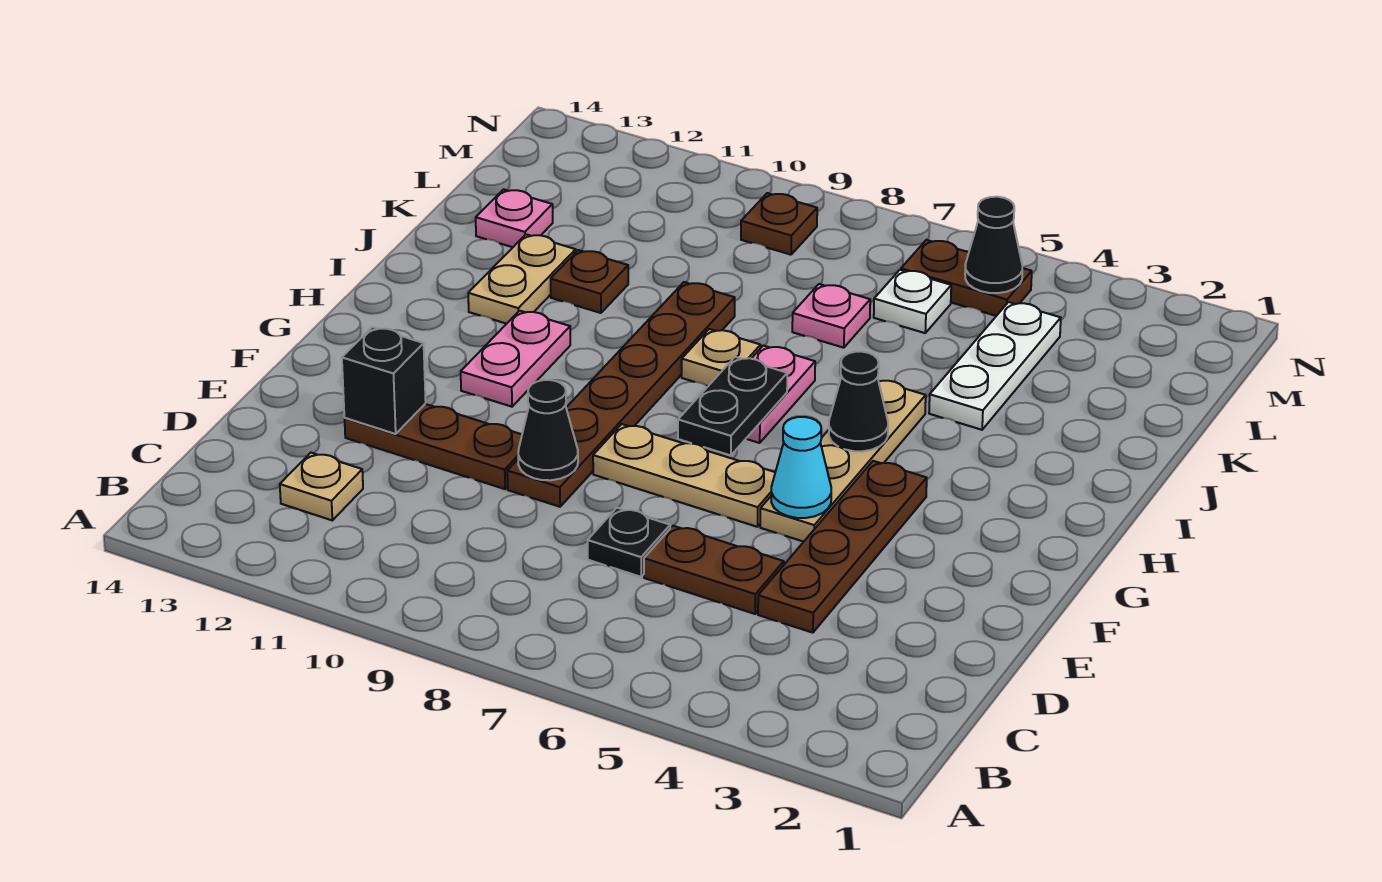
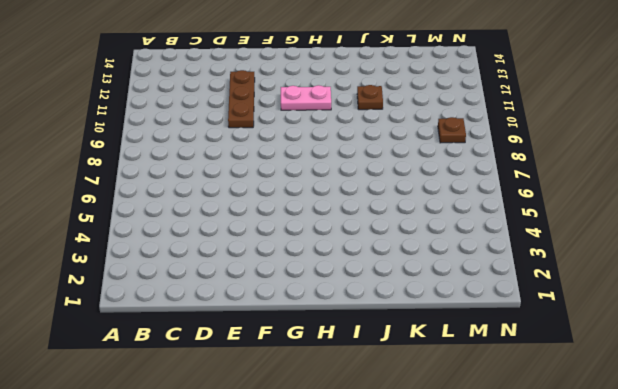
none -> tan 1x1 plate [280,453,363,520]
none -> brown 1x4 plate [758,461,927,633]
none -> brown 1x2 plate [644,526,784,614]

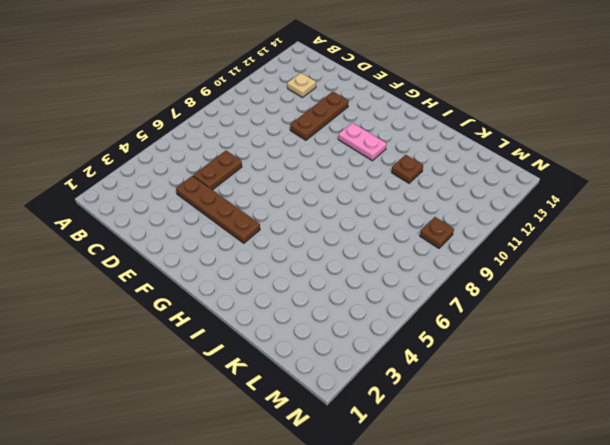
none -> black 1x1 plate [588,508,670,577]
none -> brown 1x6 plate [507,282,735,507]
none -> tan 1x4 plate [760,381,926,542]

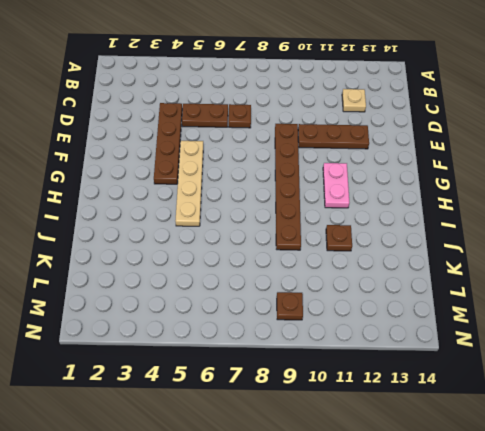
brown 1x1 plate [229,104,251,128] -> black 1x1 plate [588,508,670,577]
none -> tan 1x3 plate [593,424,775,527]
none -> pink 1x2 plate [746,346,815,443]
none -> tan 1x1 plate [682,329,761,386]

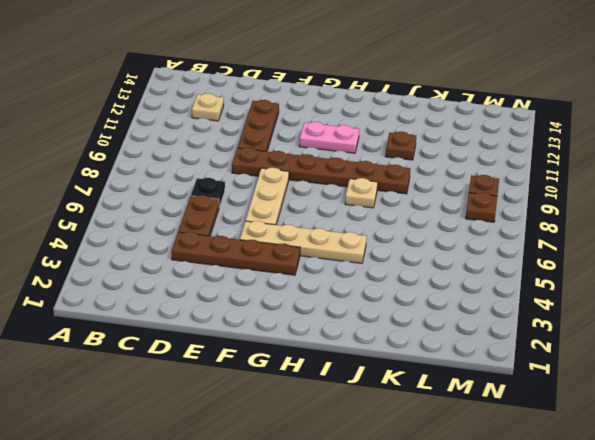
brown 1x1 plate [466,192,497,222] -> none
none -> pink 1x2 plate [746,346,815,443]
none -> tan 1x2 plate [468,234,576,324]
none -> white 1x3 plate [929,302,1061,430]

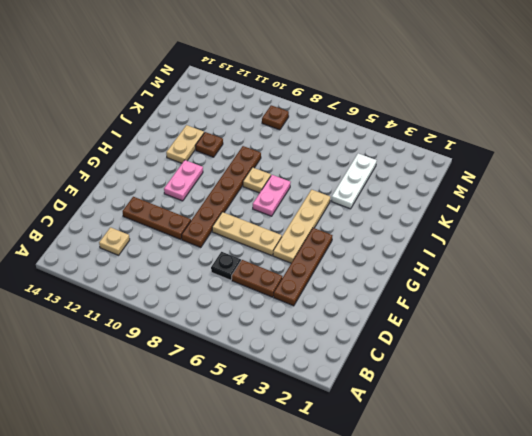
none -> pink 1x1 plate [792,284,870,348]
none -> pink 1x1 plate [476,189,553,247]
none -> white 1x1 plate [874,270,951,333]

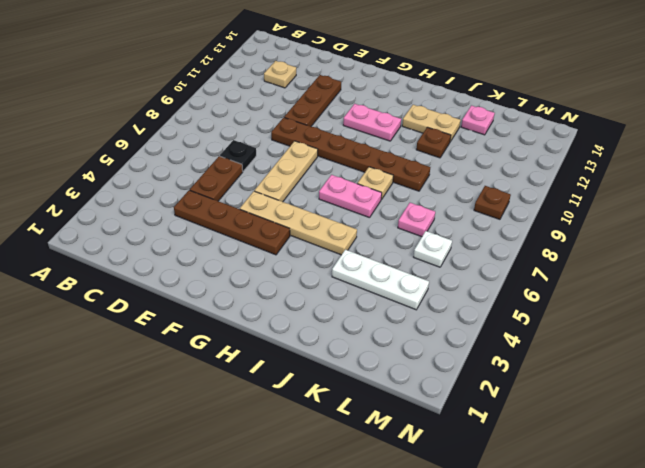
none -> brown 1x2 plate [901,240,1032,316]
none -> black 1x1 cone [518,380,578,480]
none -> black 1x1 brick [342,327,426,434]

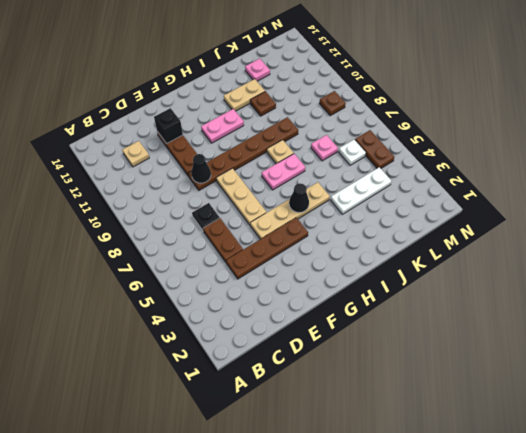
none -> cyan 1x1 cone [771,417,831,518]
none -> black 1x2 plate [678,357,787,456]
none -> black 1x1 cone [965,197,1022,293]

